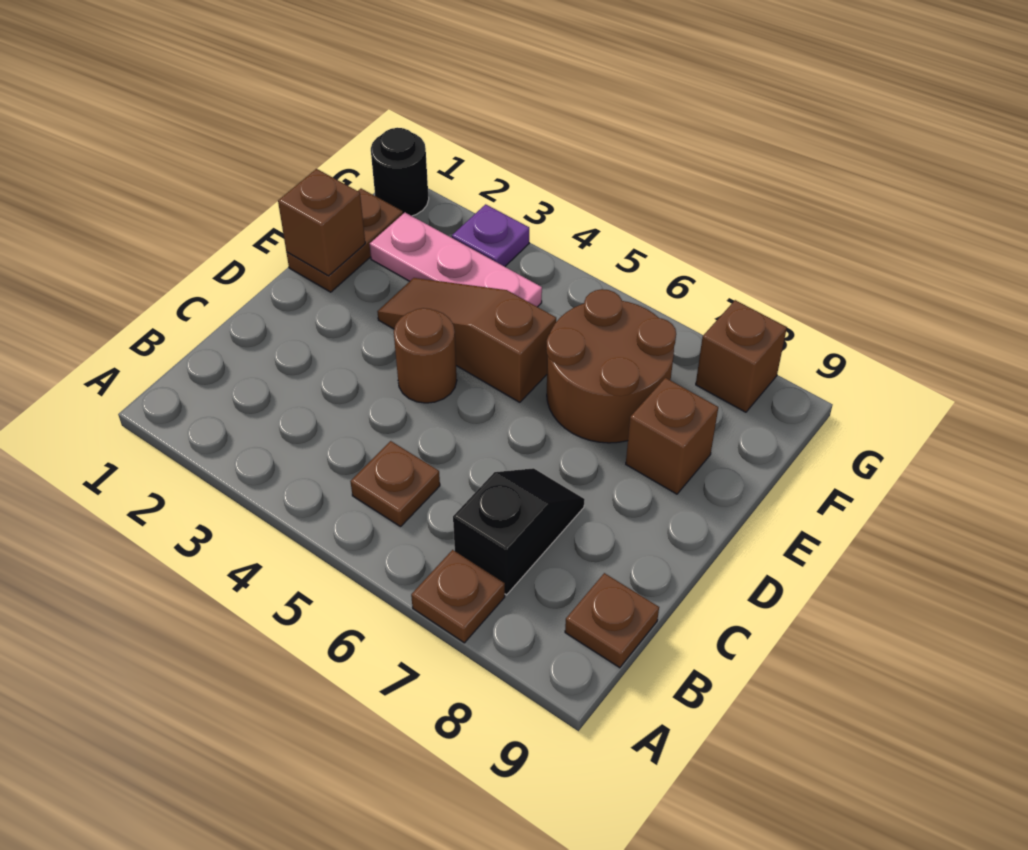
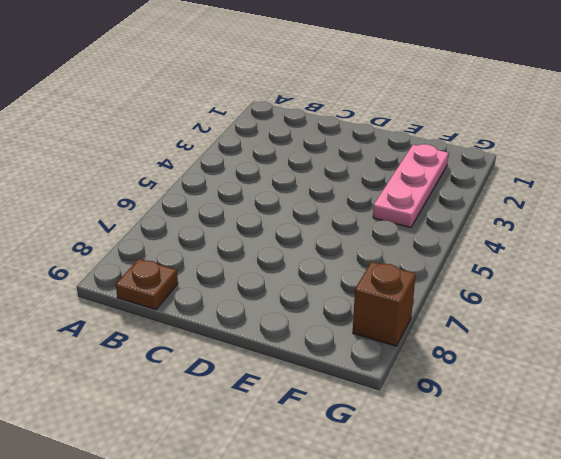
none -> brown 1x1 plate [411,550,505,643]
none -> brown 1x1 plate [350,441,440,527]
none -> black 1x2 slope [453,468,585,595]

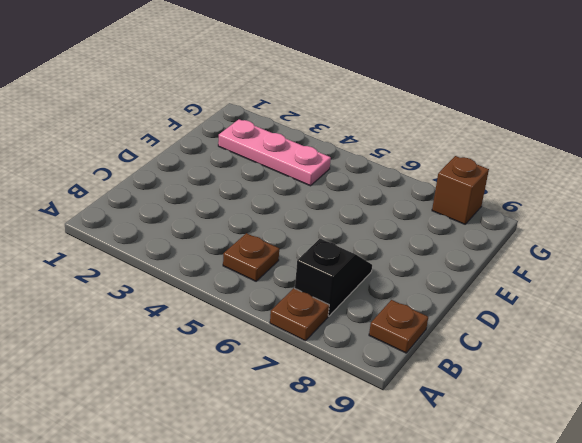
none -> brown 1x1 round brick [394,308,457,403]
none -> brown 1x2 plate [286,189,403,292]
none -> brown 1x3 slope [377,278,556,402]

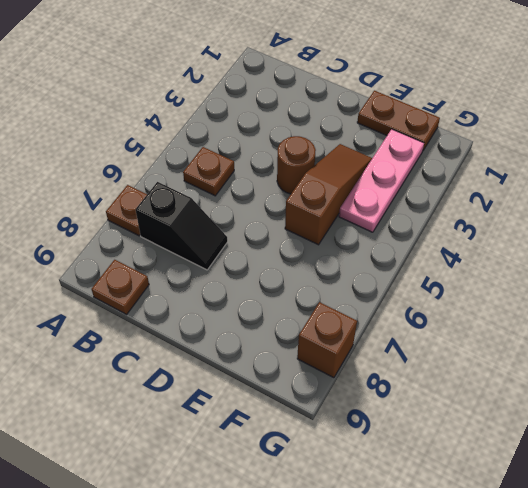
none -> brown 2x2 round brick [546,289,676,443]
none -> brown 1x1 brick [626,378,718,494]
none -> black 1x1 round brick [371,128,429,216]

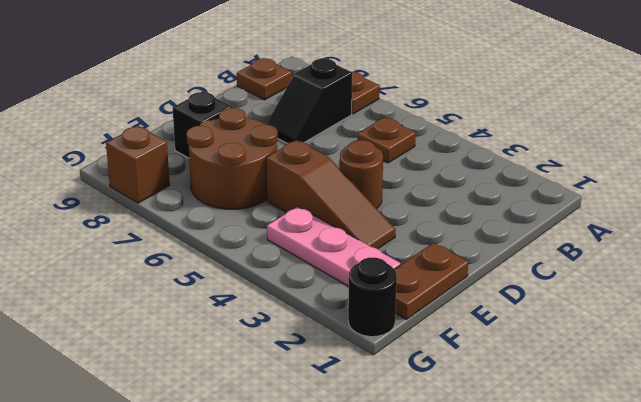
black 1x1 brick [173,92,232,158] -> brown 1x1 brick [626,378,718,494]
none -> purple 1x1 plate [452,204,529,267]
none -> brown 1x1 brick [278,169,365,276]

